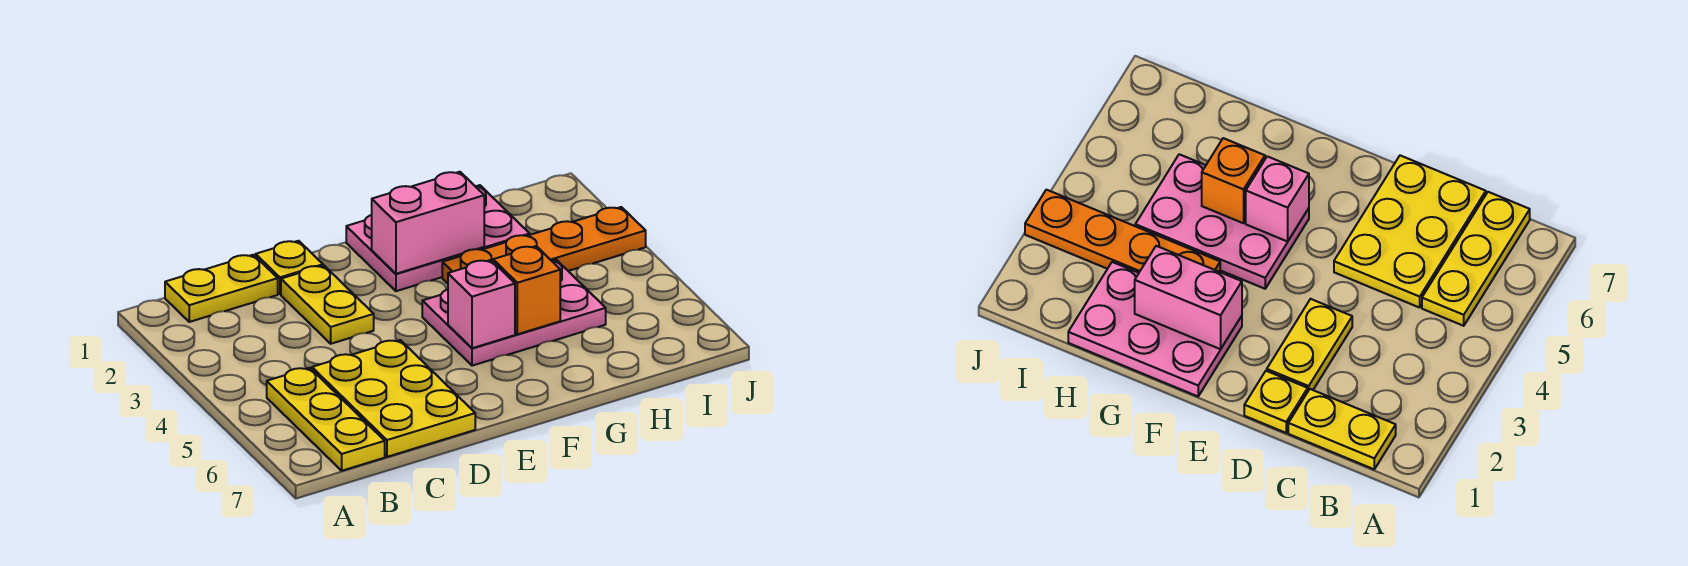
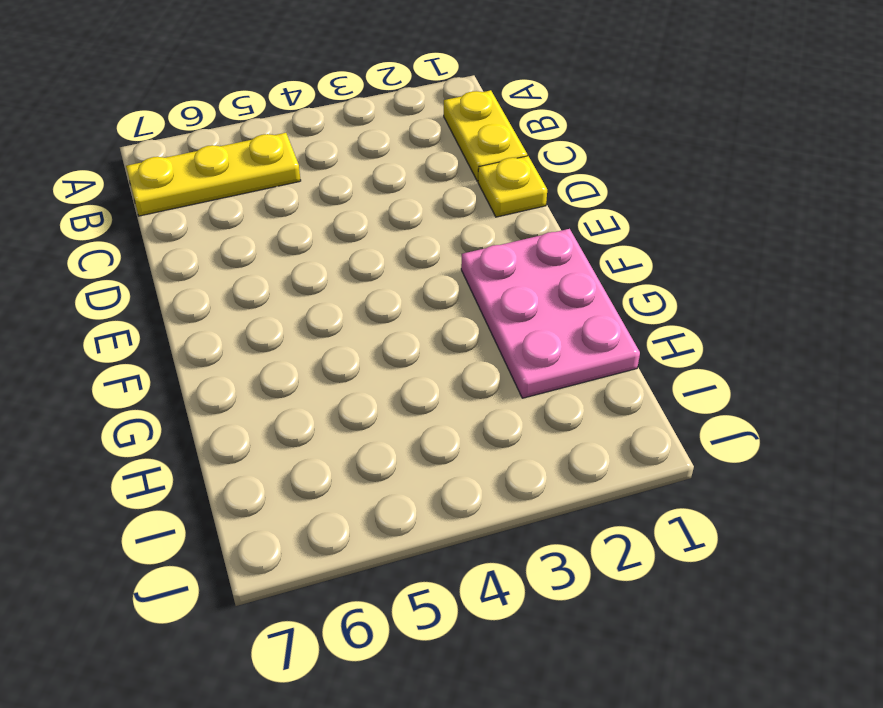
none -> yellow 2x3 plate [312,340,475,457]
none -> yellow 1x2 plate [281,266,374,344]

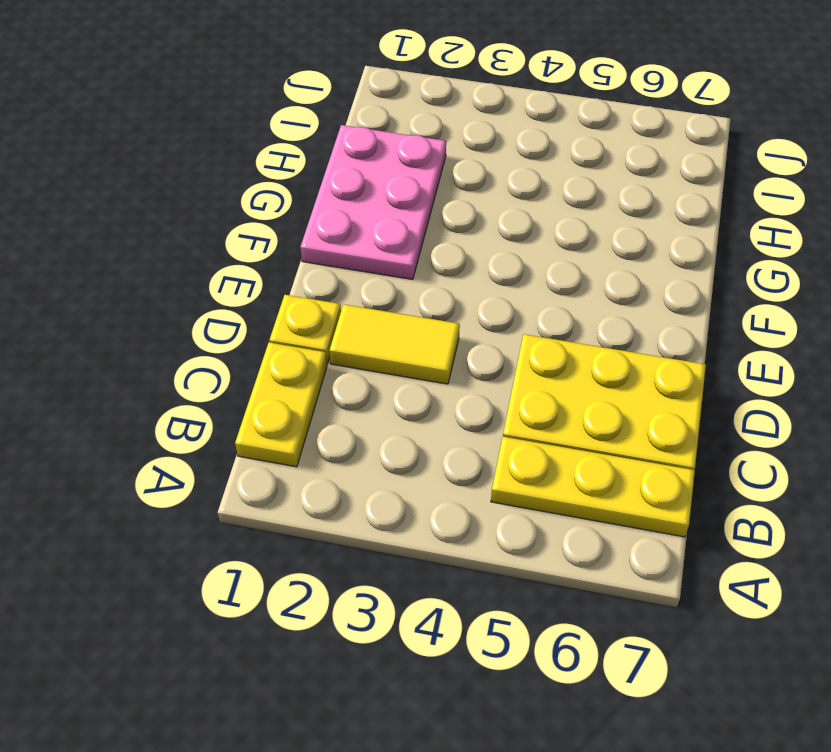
yellow 1x2 tile [330,304,460,384] -> yellow 1x2 plate [281,266,374,344]
none -> pink 2x3 plate [422,260,606,366]
none -> orange 1x4 plate [442,207,646,284]

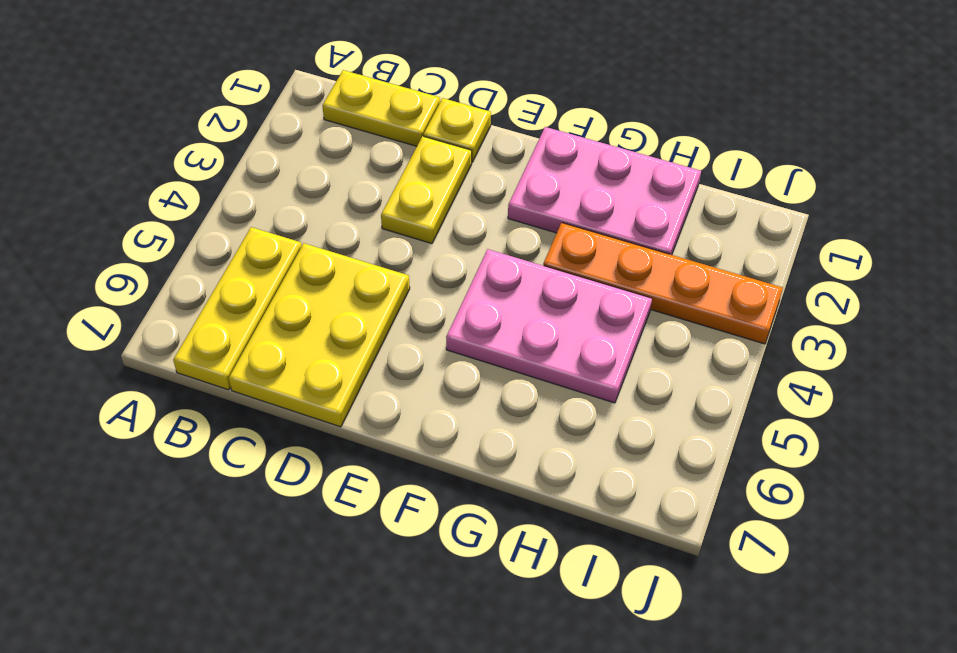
none -> pink 1x2 brick [372,172,484,274]
none -> pink 1x1 brick [448,260,515,348]

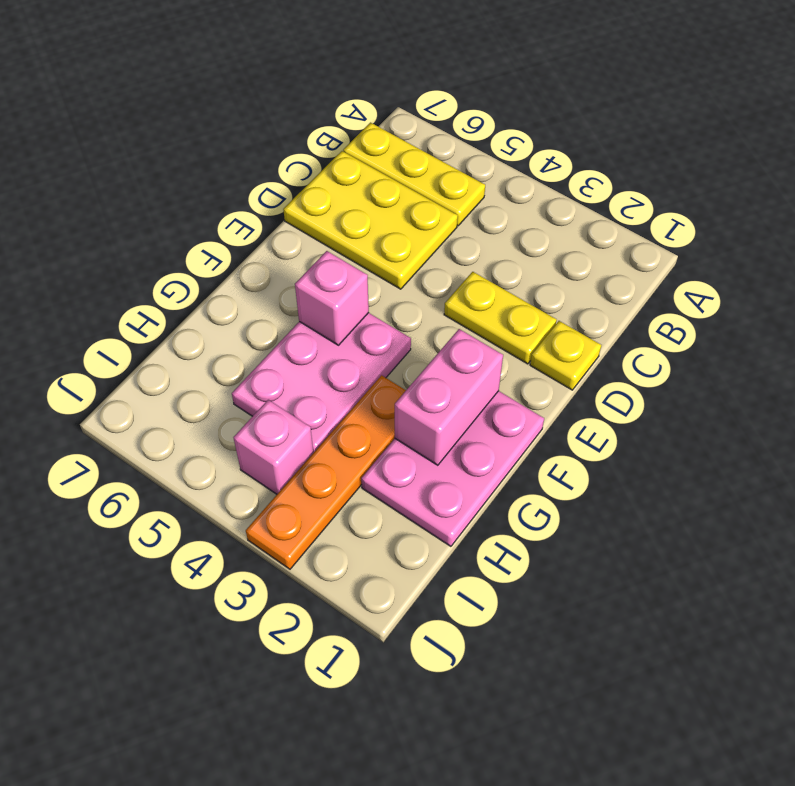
pink 1x1 brick [234,400,313,494] -> none
none -> yellow 1x2 plate [165,255,278,322]
none -> orange 1x1 brick [493,246,560,334]

